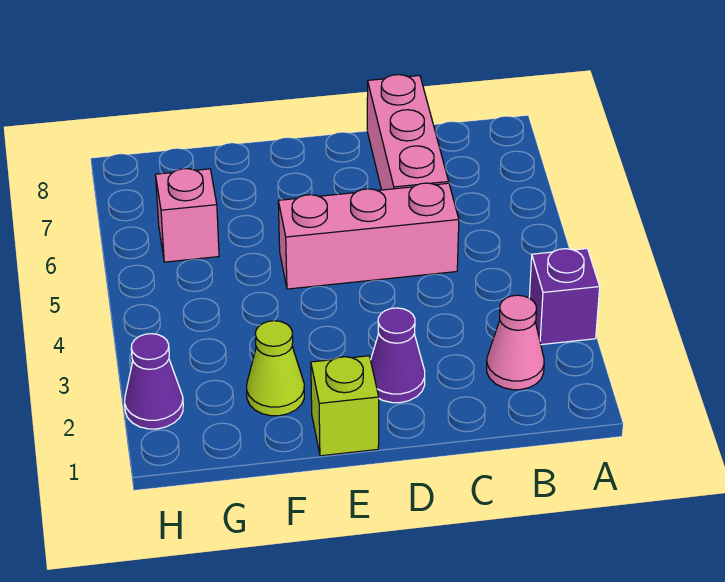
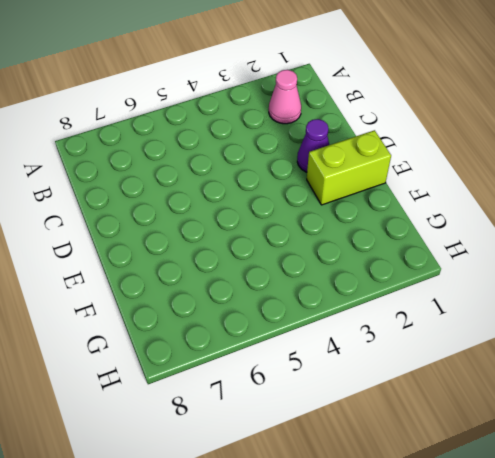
lime 1x2 brick [307,130,391,205] -> lime 1x1 brick [311,356,379,456]
none -> purple 1x1 brick [529,249,600,345]
none -> pink 1x3 brick [278,183,459,289]

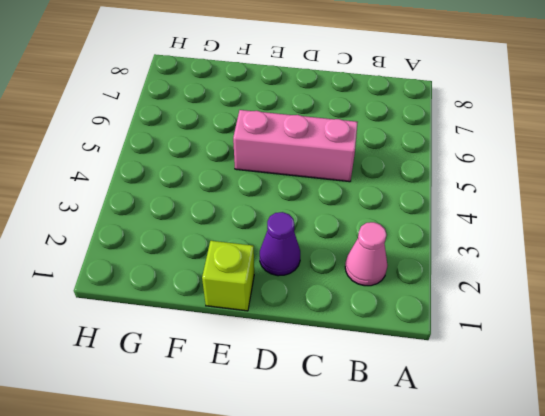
none -> purple 1x1 brick [529,249,600,345]
none -> pink 1x3 brick [367,75,449,190]

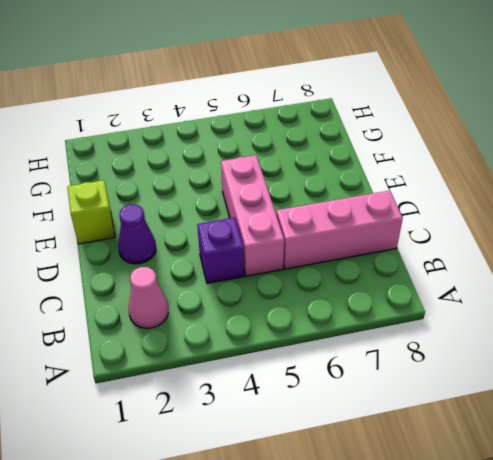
purple 1x1 brick [197,218,244,283] -> purple 1x1 brick moved to [529,249,600,345]
none -> lime 1x1 cone [247,321,304,416]
none -> pink 1x1 brick [156,169,219,262]

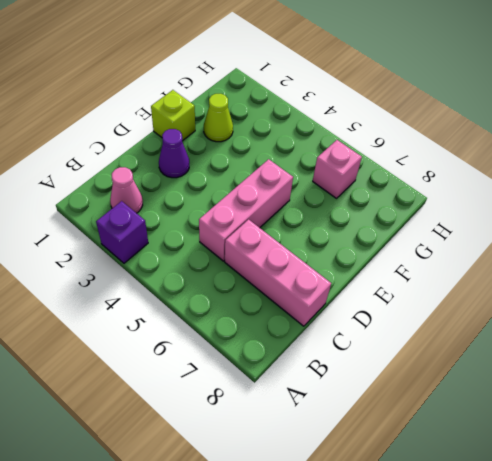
none -> purple 1x1 cone [125,334,183,429]

